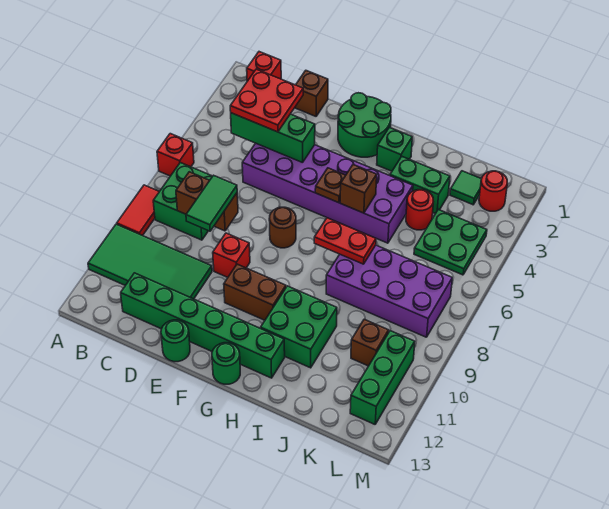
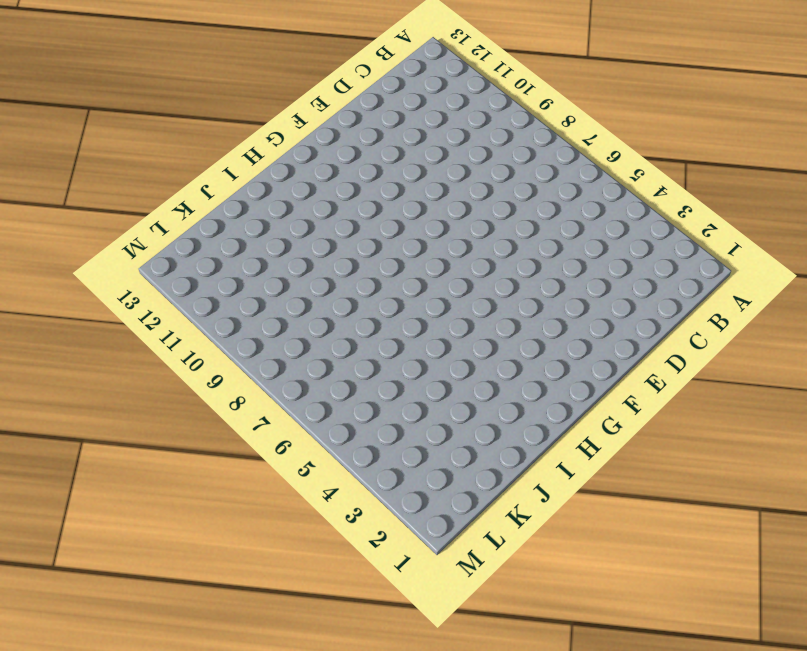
none -> red 1x1 brick [157,134,194,176]
none -> red 1x2 tile [117,185,159,236]
none -> green 2x4 tile [88,224,212,299]
none -> red 1x1 brick [247,52,281,81]

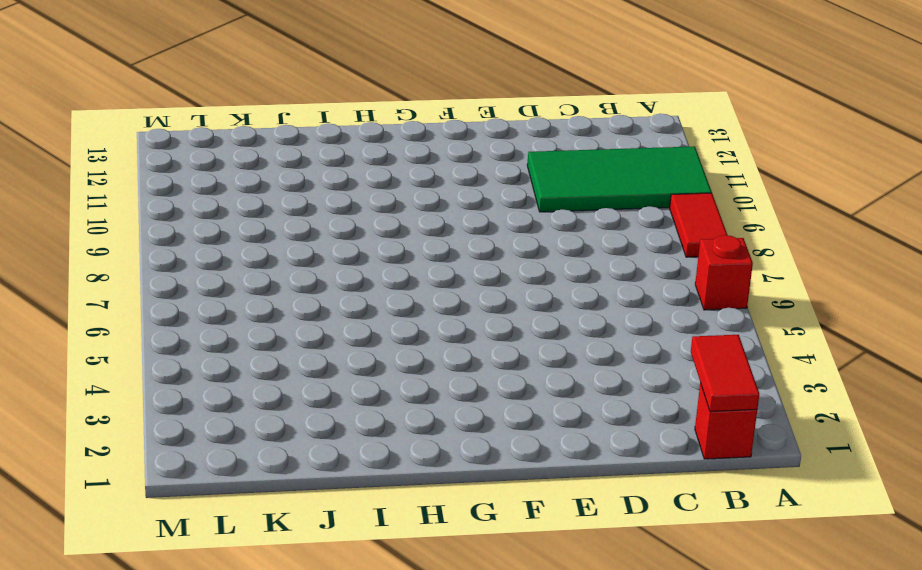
red 1x2 tile [691,335,759,411] -> none
none -> green 2x2 brick [153,162,212,240]
none -> green 1x6 brick [121,273,285,378]
none -> brown 1x1 brick [295,71,328,116]
none -> purple 2x6 brick [242,143,413,243]

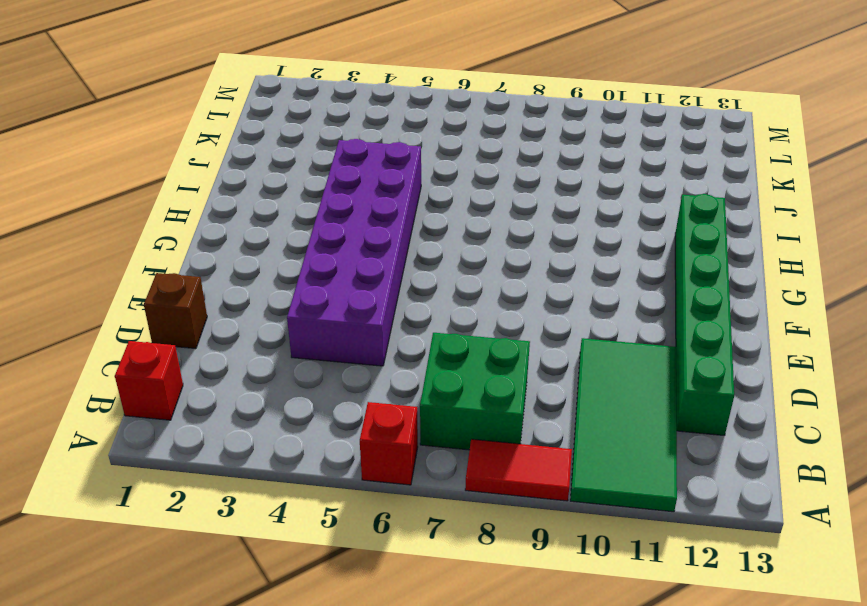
none -> red 1x1 brick [213,233,250,277]
none -> green 1x1 round brick [161,320,190,362]
none -> green 2x2 round brick [338,93,391,157]
none -> brown 1x1 round brick [269,207,296,248]

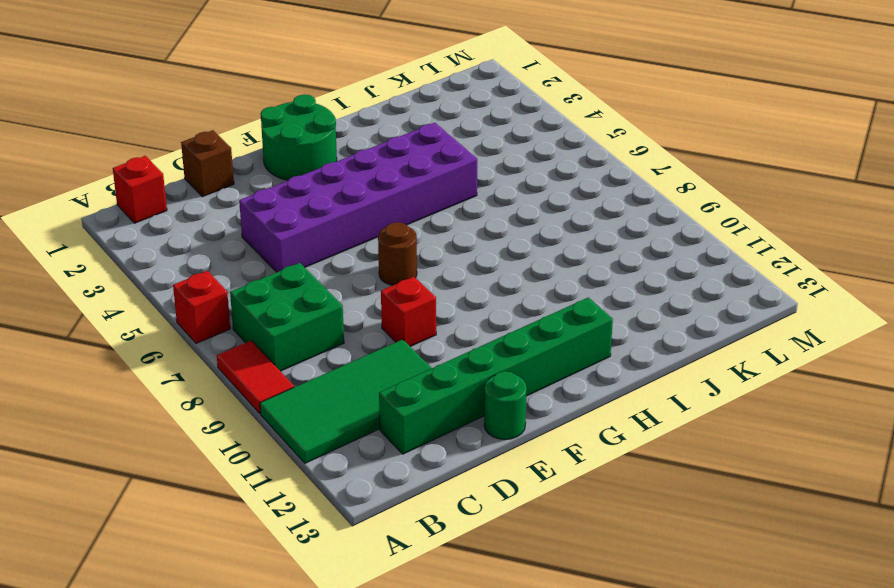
none -> brown 1x2 brick [224,264,286,320]
none -> green 1x1 round brick [212,343,240,384]
none -> green 1x1 brick [377,127,412,171]
none -> green 2x2 brick [261,286,337,368]

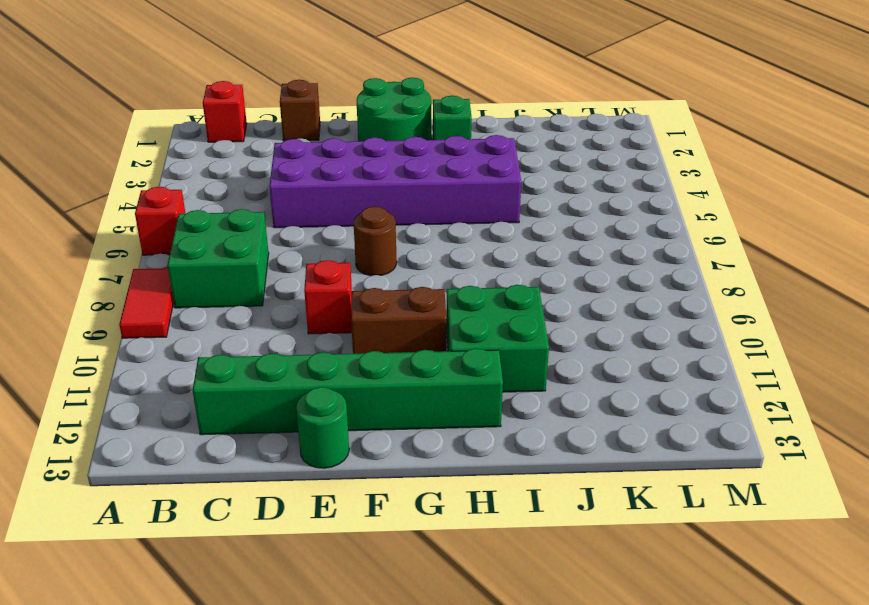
none -> green 2x4 tile [88,224,212,299]
none -> green 1x1 round brick [212,343,240,384]
none -> green 1x2 brick [390,157,450,213]
none -> purple 2x4 brick [326,245,452,337]

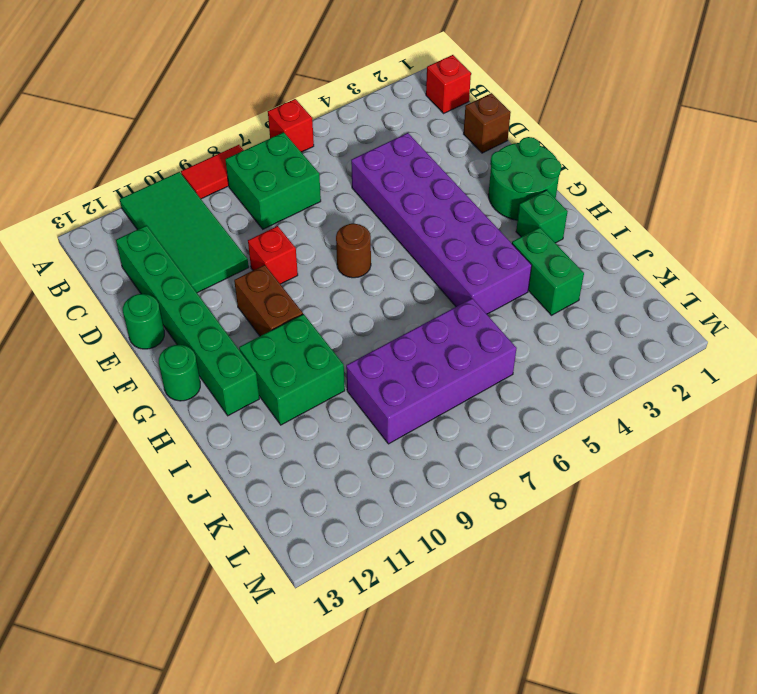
purple 2x4 brick [346,298,517,444] -> purple 2x4 brick turned to [326,245,452,337]
none -> red 1x1 round brick [406,190,433,230]
none -> green 1x1 tile [450,171,481,205]
none -> green 2x2 plate [414,209,487,275]
none -> brown 1x1 brick [351,319,389,366]

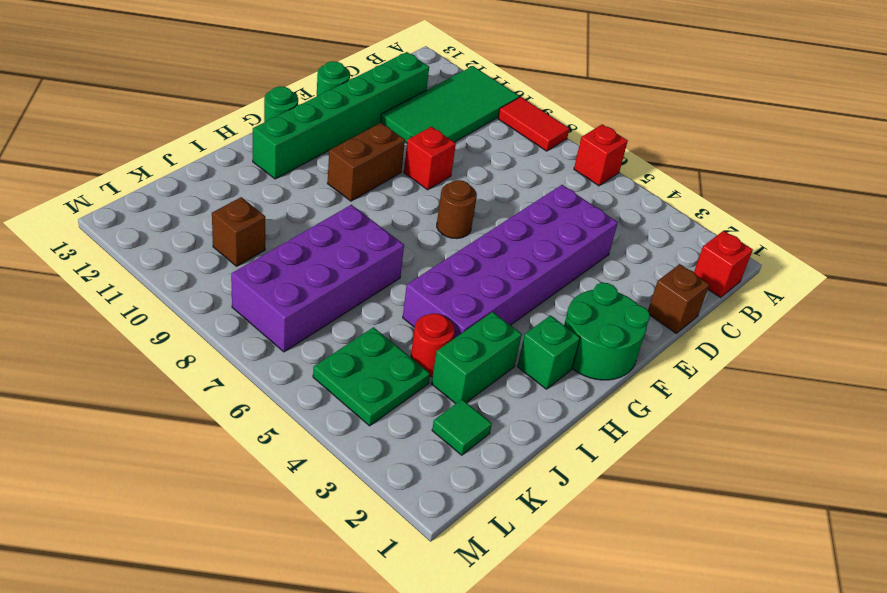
none -> green 2x2 brick [153,162,212,240]
none -> green 2x2 brick [261,286,337,368]
none -> red 1x1 round brick [479,171,507,211]
none -> green 1x3 brick [350,330,415,424]

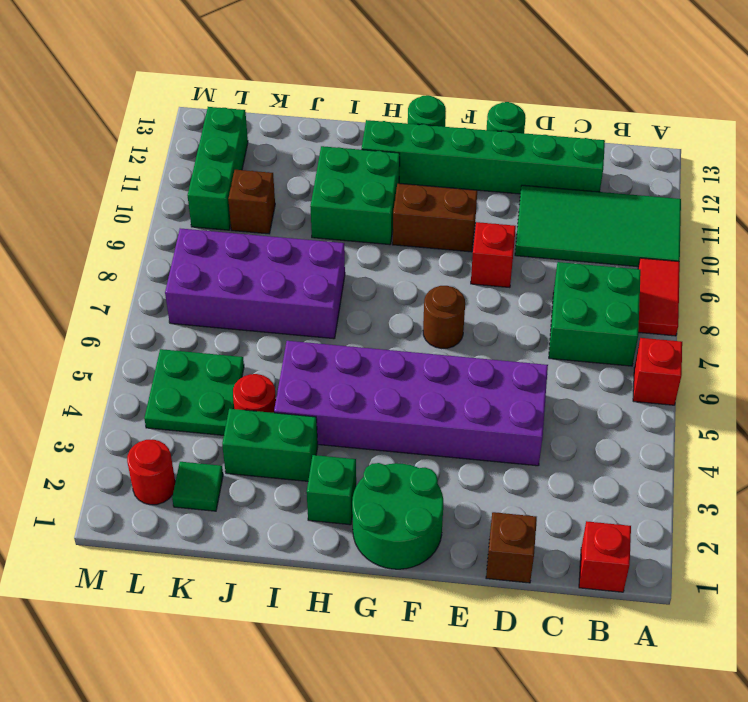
none -> green 1x3 brick [231,113,315,163]
none -> brown 1x2 brick [176,172,238,231]
none -> brown 1x1 plate [315,168,346,203]
none -> brown 1x1 brick [340,165,377,213]

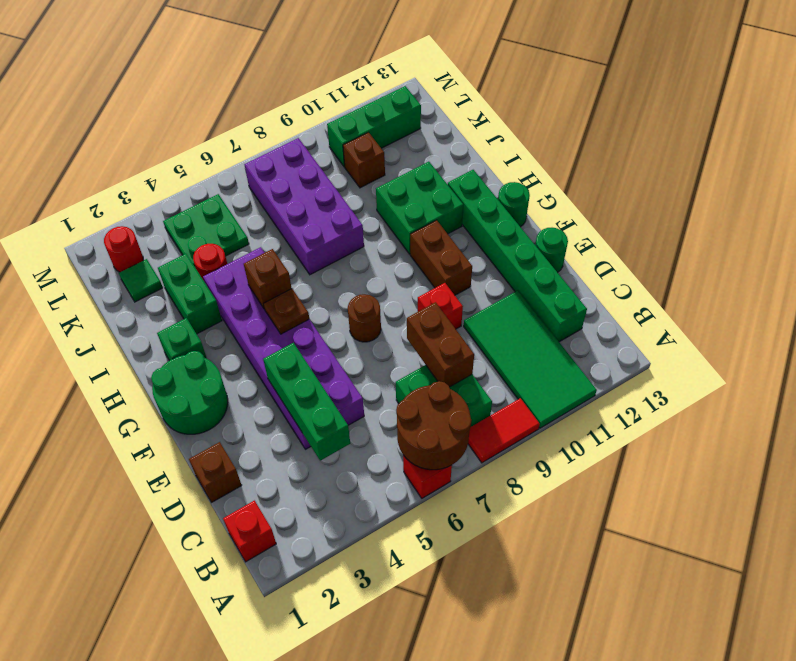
brown 2x2 round brick [396,381,471,470] -> none
none -> red 1x2 plate [314,218,376,264]
none -> red 2x2 plate [230,69,303,132]
none -> green 1x2 tile [186,175,237,231]

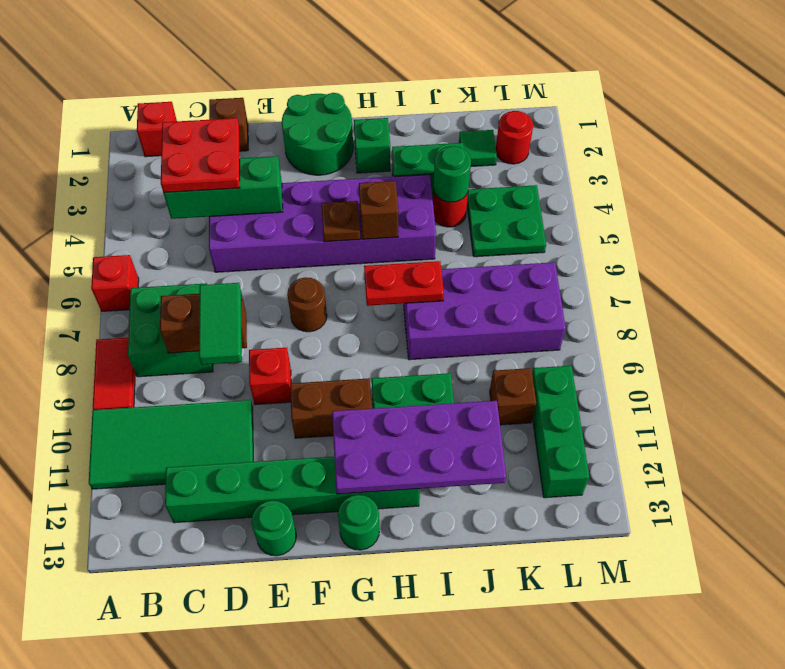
purple 2x4 plate [332,401,506,494] -> none
green 1x1 round brick [433,146,471,202] -> none

